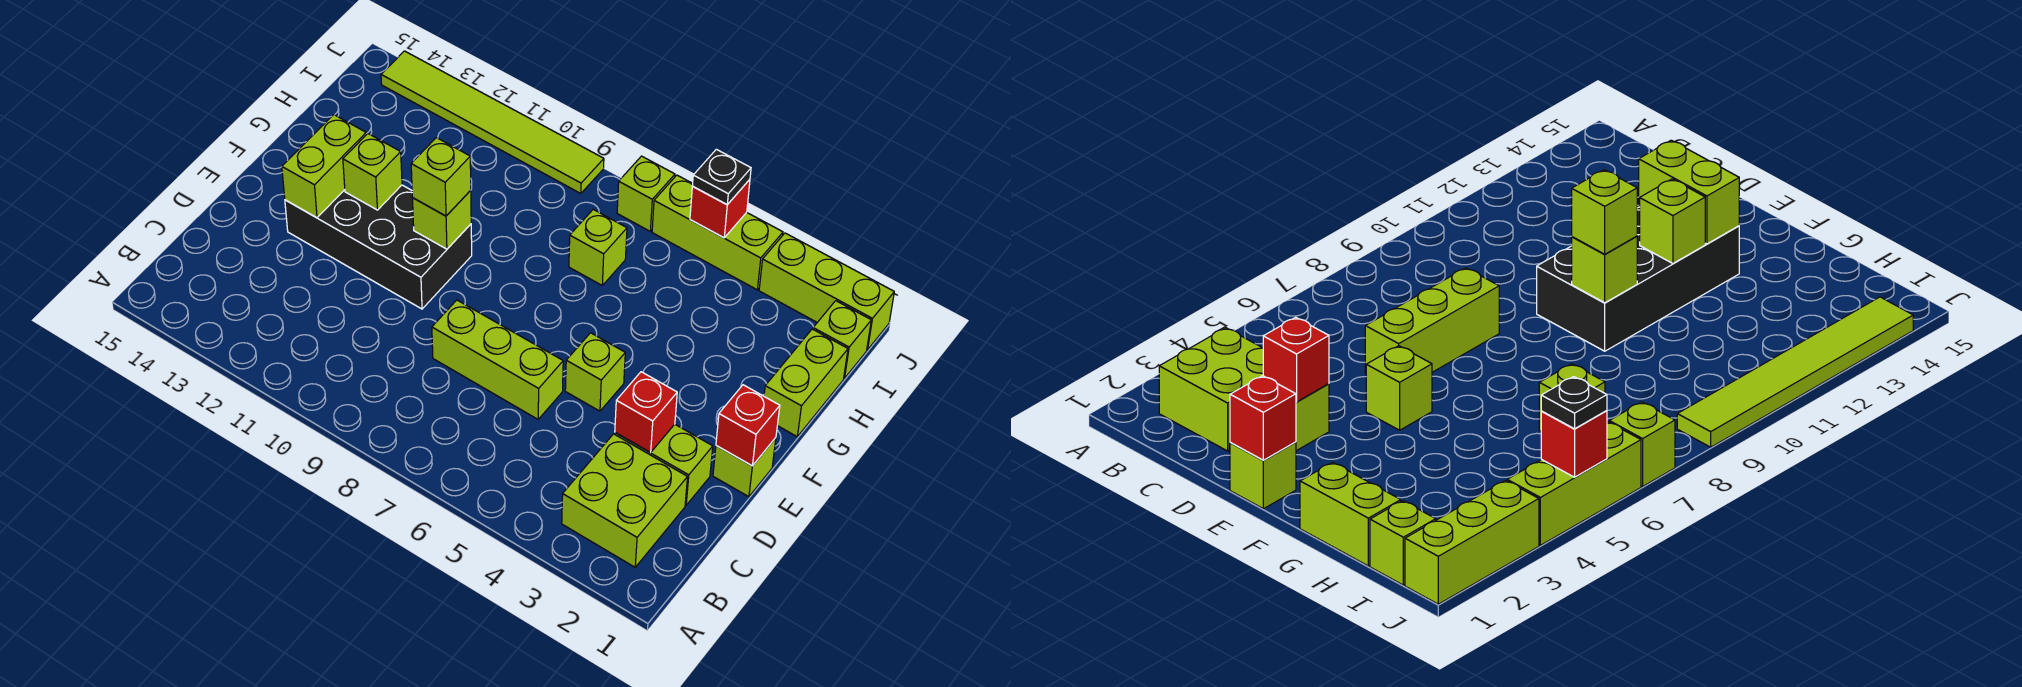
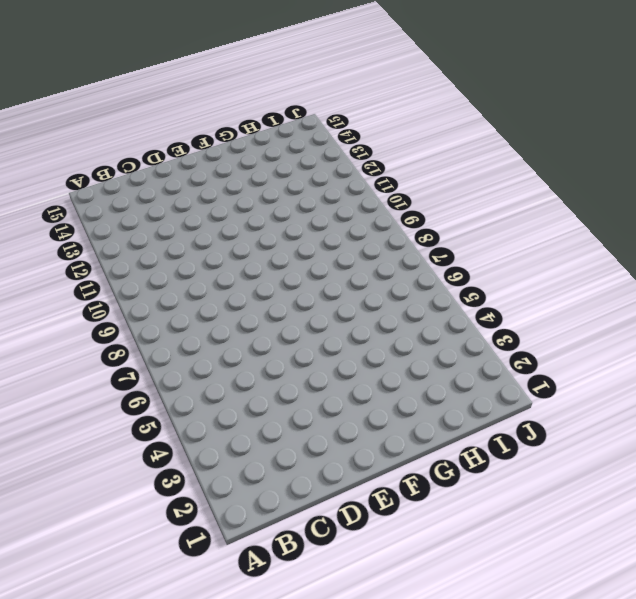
none -> lime 2x2 brick [562,434,687,567]
none -> lime 1x2 brick [615,424,713,505]
none -> lime 1x3 brick [432,300,563,419]

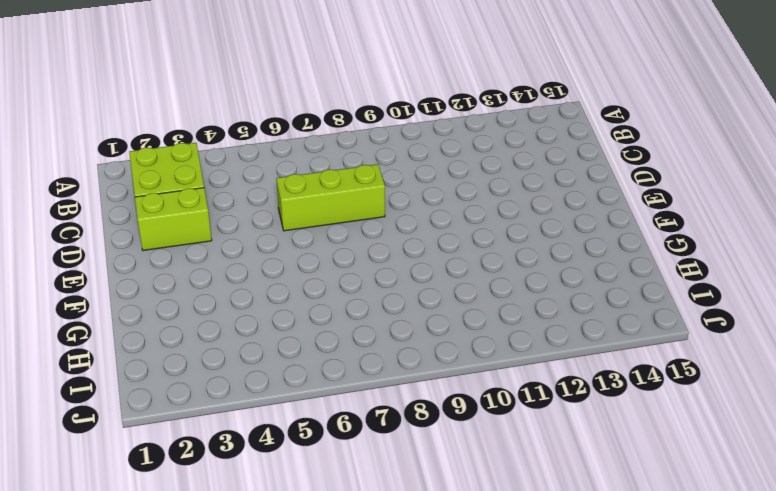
none -> lime 1x1 brick [713,438,776,497]
none -> lime 1x1 brick [565,333,625,411]
none -> black 2x4 brick [285,185,472,309]

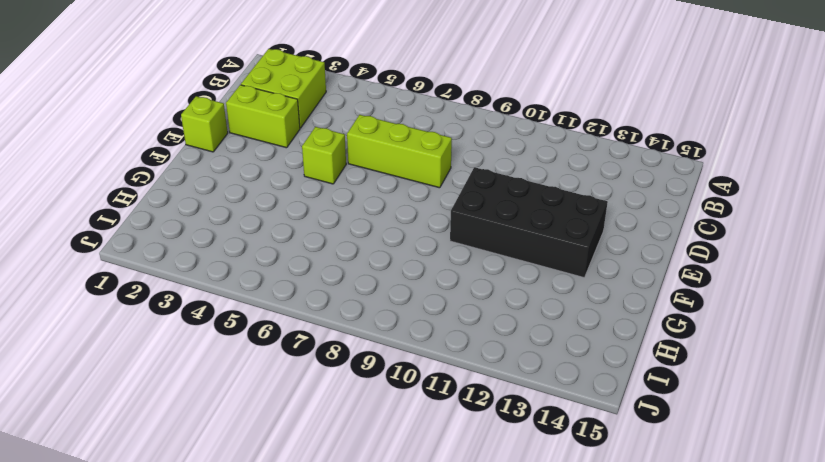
none -> lime 1x2 brick [764,329,848,436]
none -> lime 1x1 brick [569,209,627,285]
none -> lime 1x1 brick [813,301,871,378]

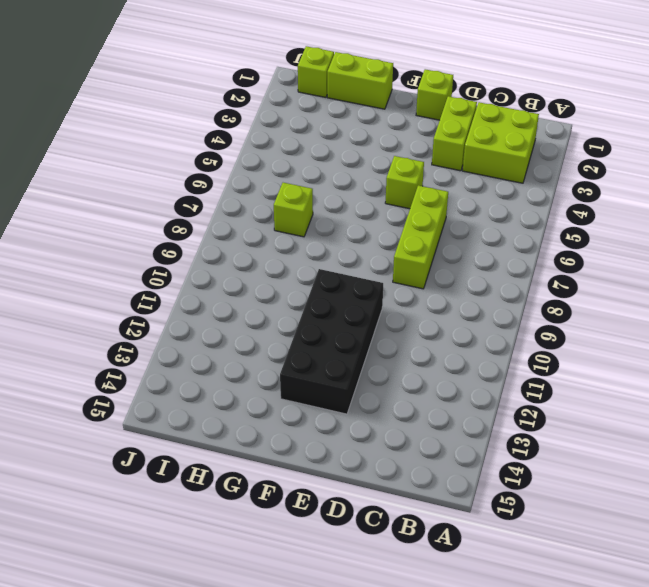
none -> lime 1x3 brick [759,233,894,350]
none -> lime 1x3 brick [652,175,783,290]
none -> lime 1x1 brick [617,156,675,231]

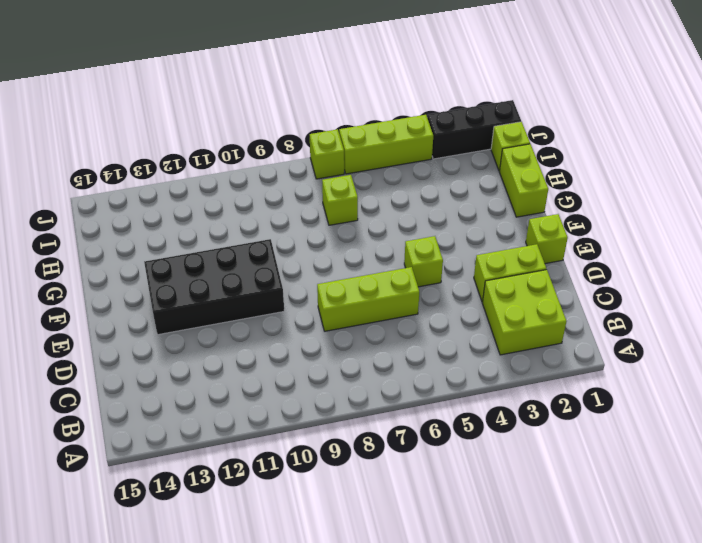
black 1x3 brick [427,100,521,159] -> lime 1x3 brick [759,233,894,350]
none -> lime 1x6 tile [381,51,604,194]
none -> red 1x1 brick [615,372,677,453]
none -> red 1x1 brick [716,385,780,466]

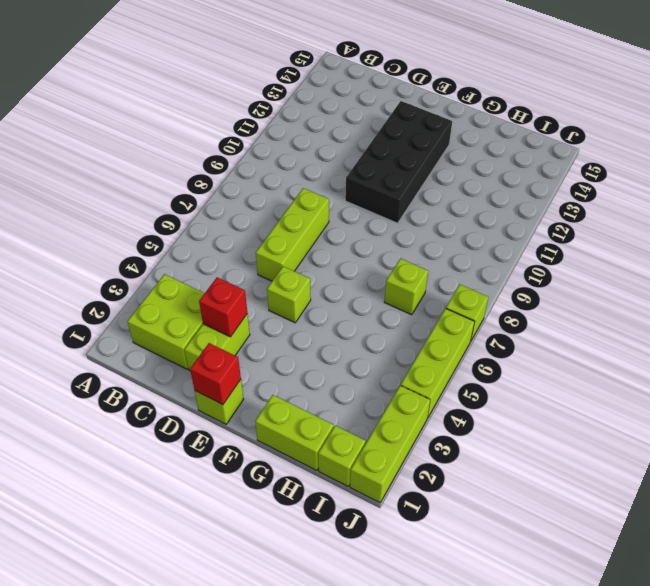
none -> lime 1x6 tile [381,51,604,194]
none -> lime 1x2 brick [282,115,366,218]
none -> lime 1x1 brick [413,191,471,249]

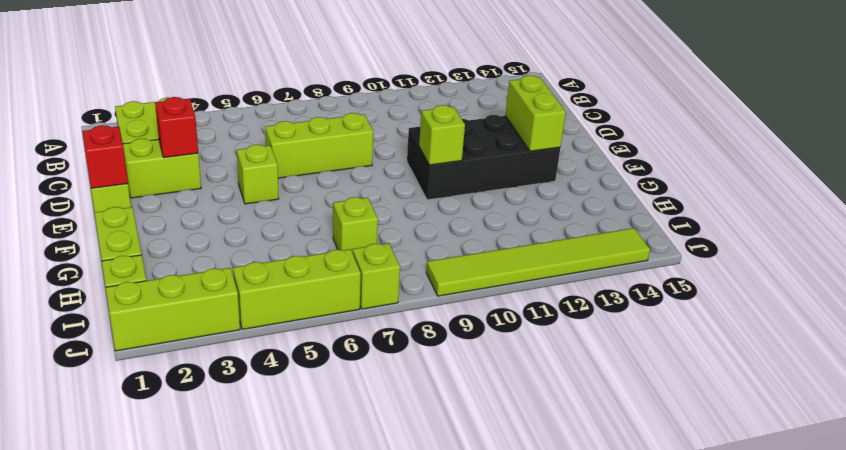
none -> lime 1x1 brick [343,134,402,210]
none -> red 1x1 brick [690,179,750,238]
none -> lime 1x1 brick [411,138,471,216]

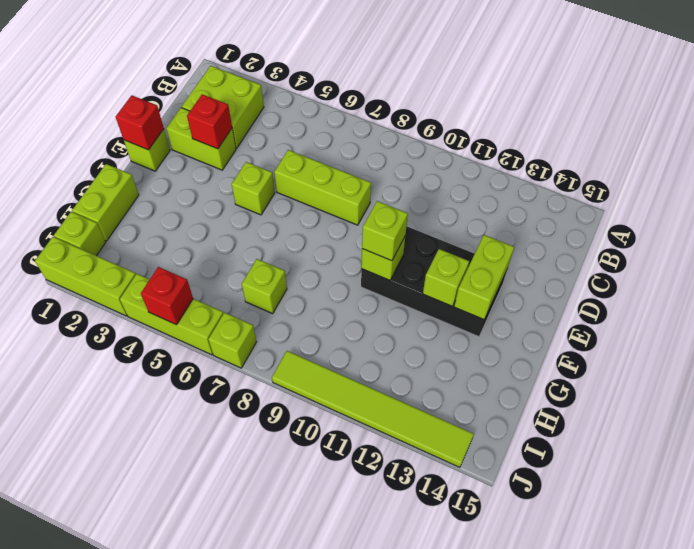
none -> black 1x1 plate [692,149,751,205]

